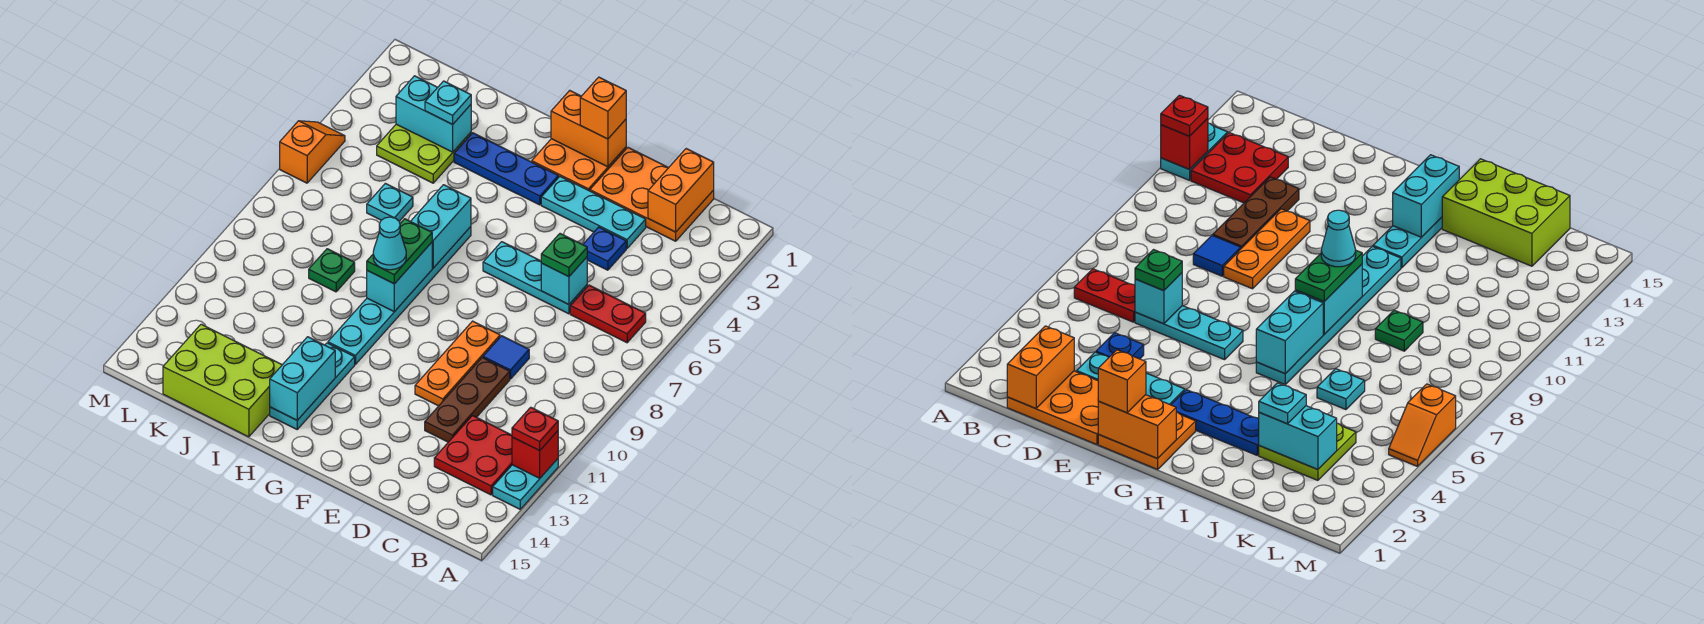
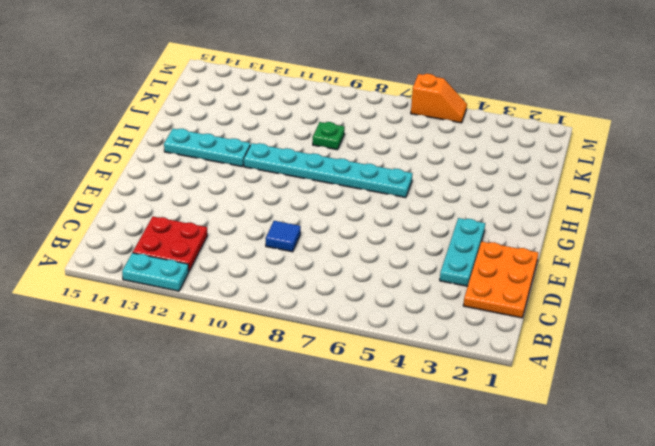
none -> red 1x2 plate [570,285,646,343]
none -> blue 1x1 plate [583,227,626,270]
none -> cyan 1x3 plate [483,242,587,314]
none -> brown 1x3 plate [425,358,510,442]

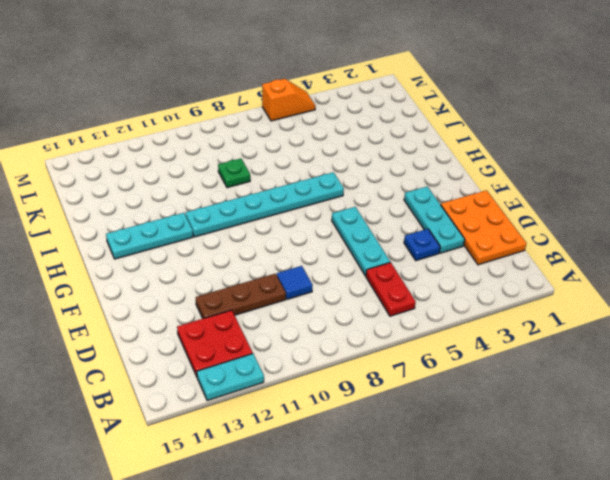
none -> orange 1x3 plate [415,321,500,406]
none -> orange 2x2 plate [532,139,626,191]
none -> blue 1x3 plate [454,133,558,205]
none -> lime 2x3 brick [163,324,282,437]

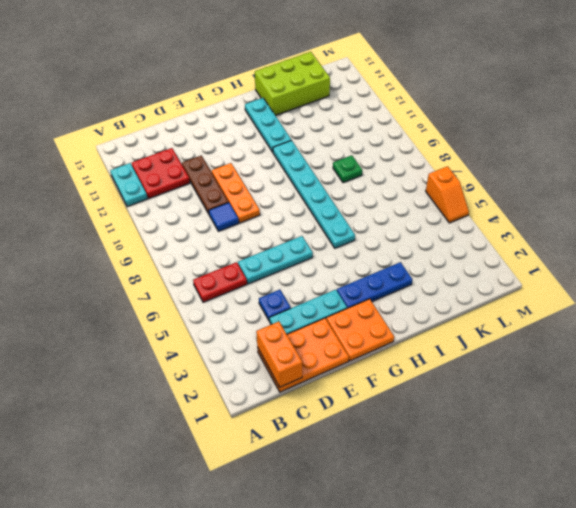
none -> lime 2x2 plate [377,124,471,183]
none -> cyan 1x1 plate [367,183,413,221]
none -> red 1x1 brick [512,431,558,478]
none -> cyan 1x1 brick [541,257,587,305]

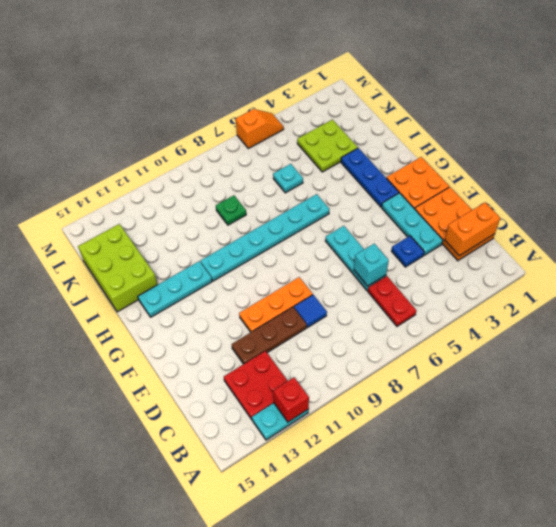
none -> orange 1x2 brick [551,90,626,167]
none -> cyan 1x2 brick [411,185,471,268]
none -> cyan 1x2 brick [367,242,432,312]
none -> cyan 1x2 brick [270,337,335,420]

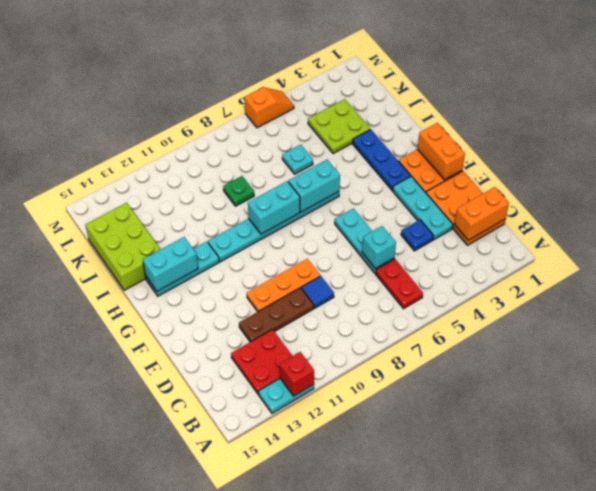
none -> cyan 1x2 brick [396,76,471,152]
none -> red 1x1 plate [512,407,558,451]
none -> green 1x1 plate [541,234,587,277]
none -> orange 1x1 brick [580,77,626,139]

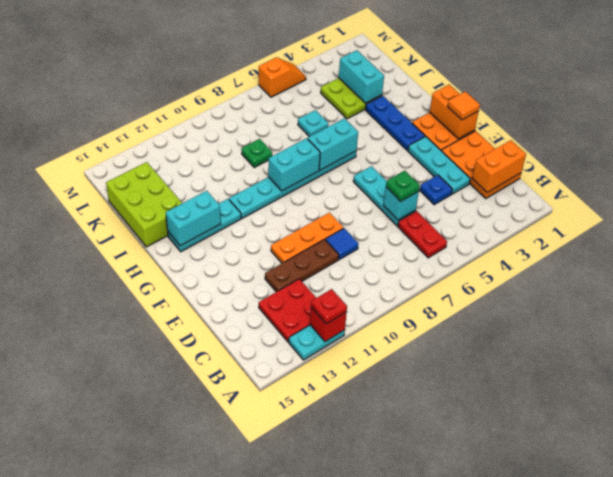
orange 1x1 tile [448,91,480,120] -> orange 1x1 brick [580,77,626,139]
none -> green 1x2 plate [367,219,432,284]
none -> cyan 1x1 plate [425,81,471,124]
none -> cyan 1x1 cone [373,217,406,270]

